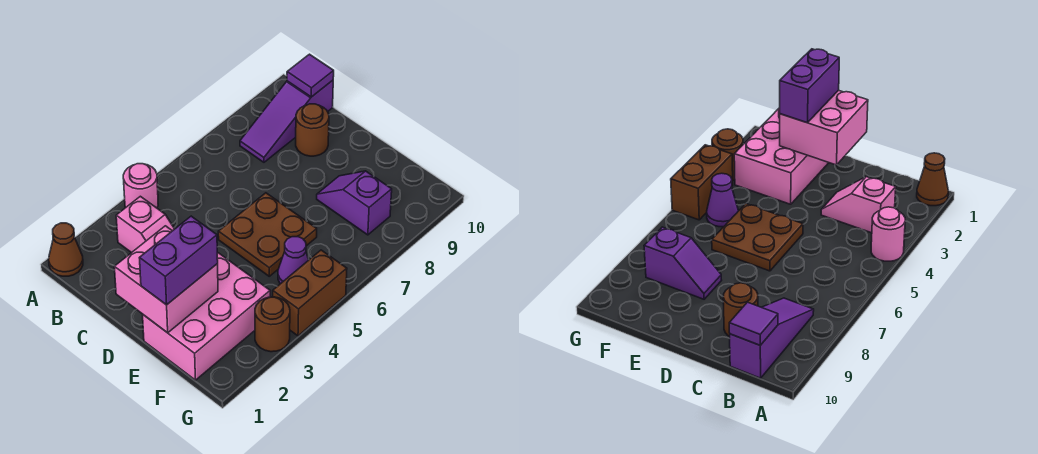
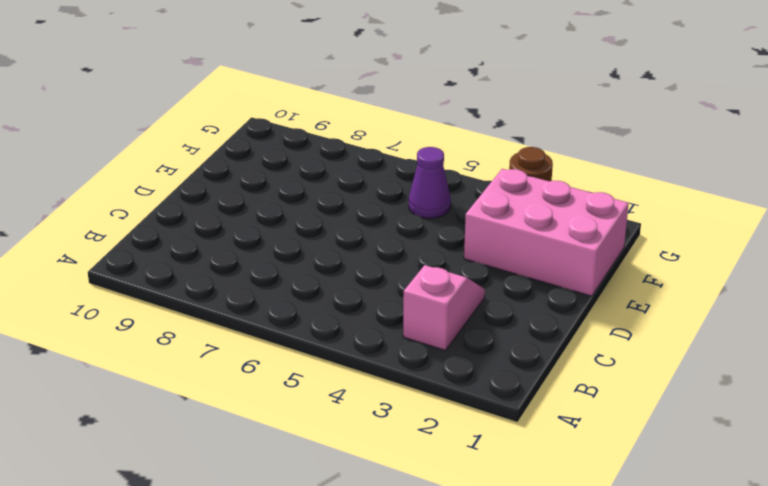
none -> brown 1x1 cone [49,223,83,276]
none -> pink 1x1 round brick [123,164,158,208]
none -> purple 1x3 slope [240,80,333,162]

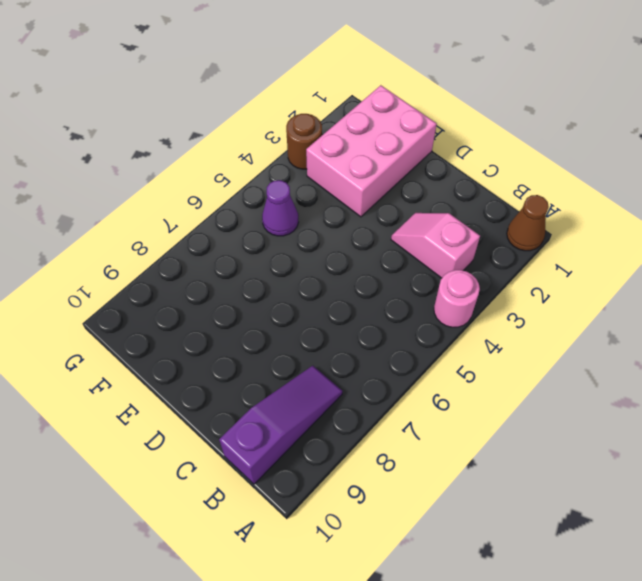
none -> brown 1x1 round brick [296,104,329,156]
none -> brown 2x2 plate [218,193,317,276]
none -> purple 1x2 slope [317,171,392,235]

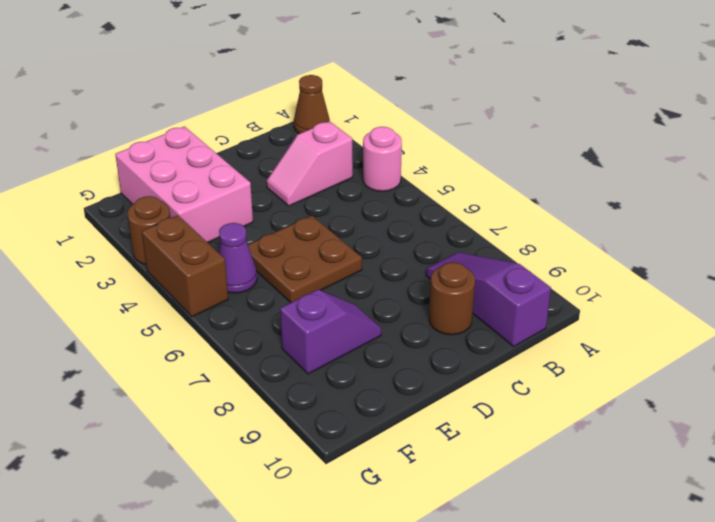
none -> purple 1x1 tile [287,54,334,97]
none -> pink 2x2 brick [114,226,218,333]
none -> purple 1x2 brick [140,216,218,305]

